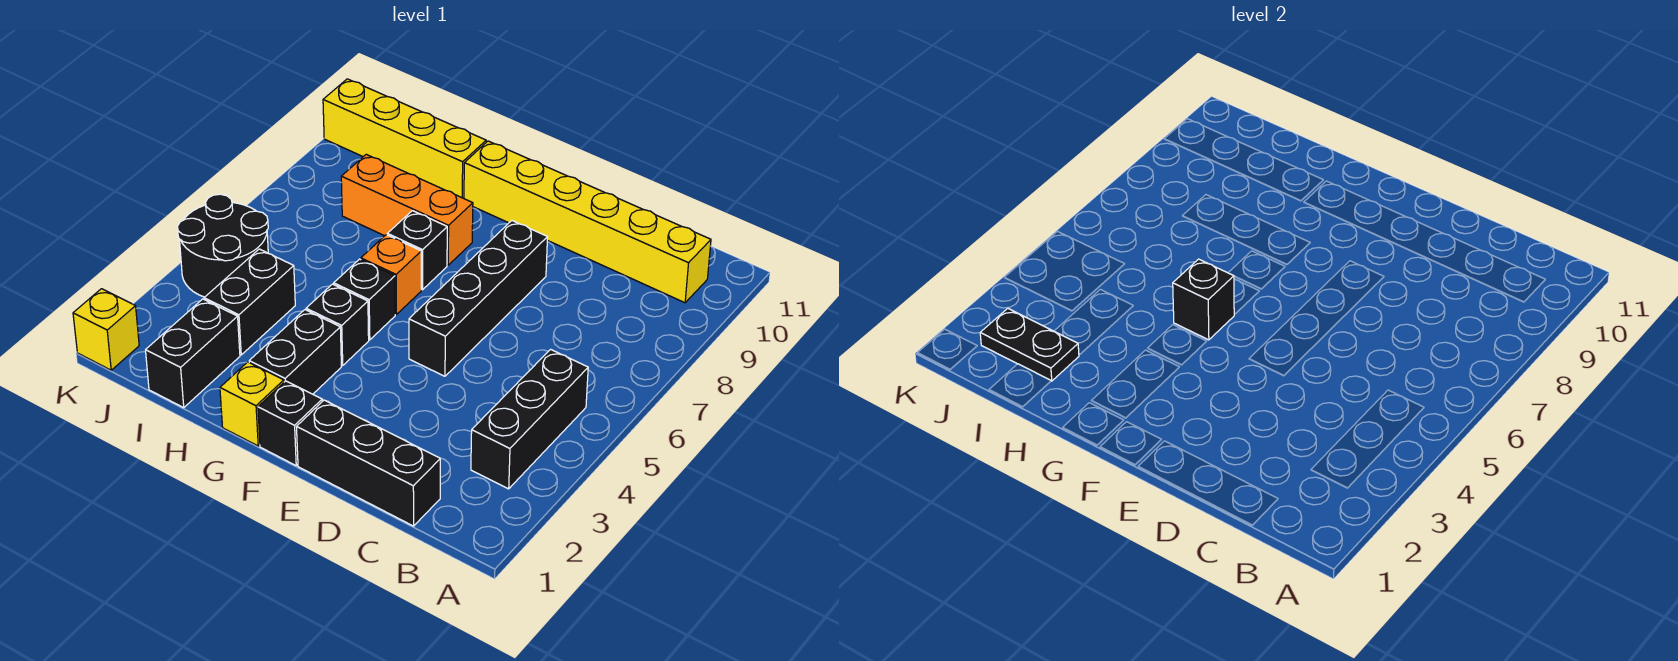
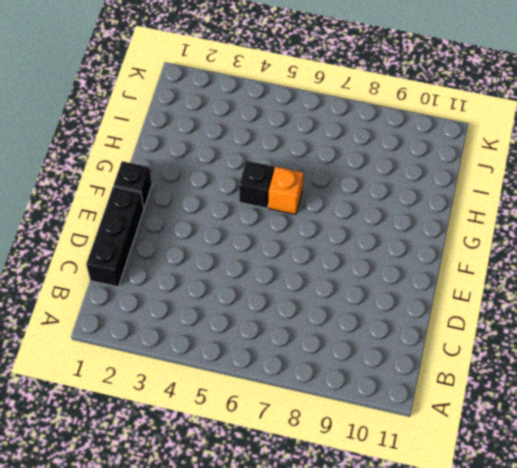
none -> black 1x3 brick [471,349,588,489]
none -> yellow 1x6 brick [464,141,711,303]
none -> black 1x4 brick [409,221,548,376]

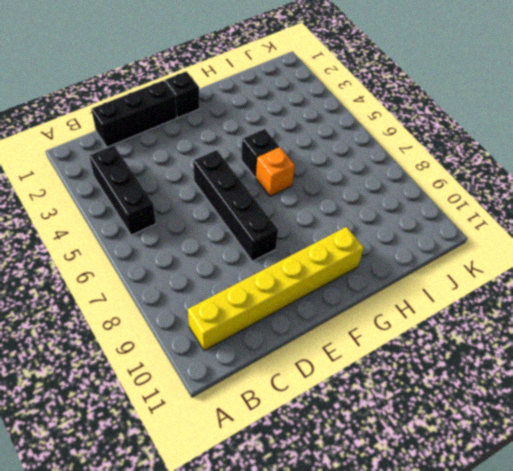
none -> yellow 1x1 brick [220,362,284,446]
none -> black 1x2 brick [249,310,341,394]
none -> black 1x1 brick [306,284,369,366]

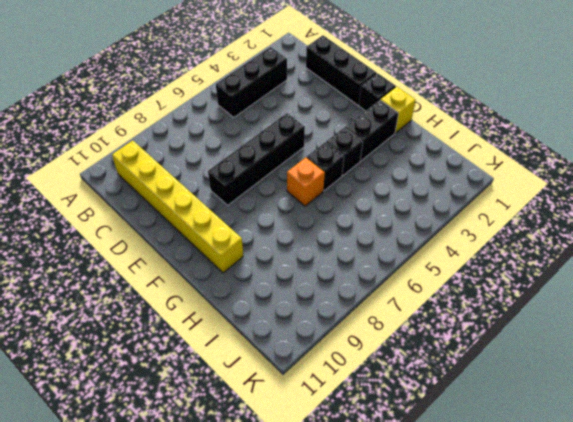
none -> black 1x1 brick [387,211,447,290]
none -> orange 1x3 brick [341,154,473,265]
none -> yellow 1x4 brick [323,79,486,198]

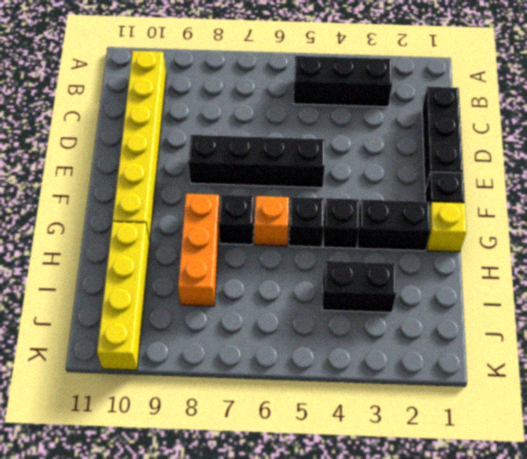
none -> black 1x2 brick [146,299,240,408]
none -> black 2x2 round brick [177,194,268,297]
none -> yellow 1x1 brick [73,289,139,370]

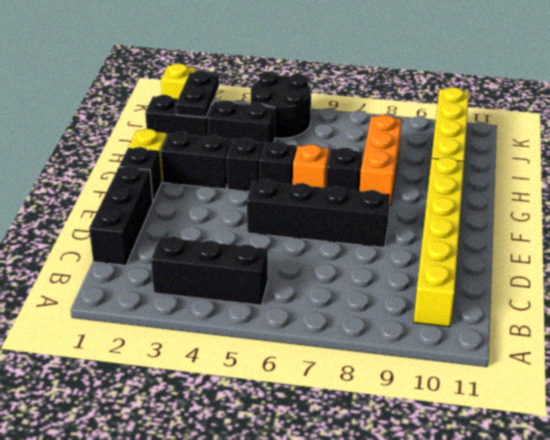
none -> black 1x1 brick [1173,259,1235,340]

